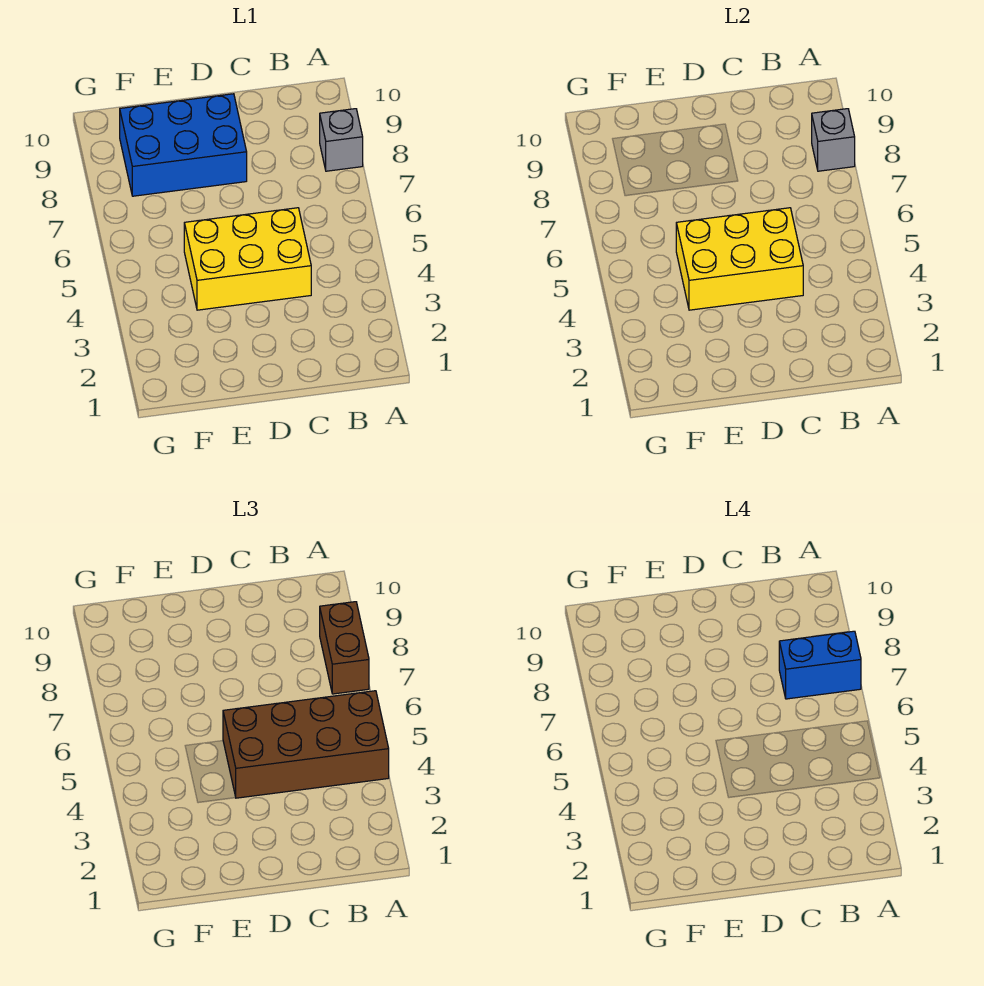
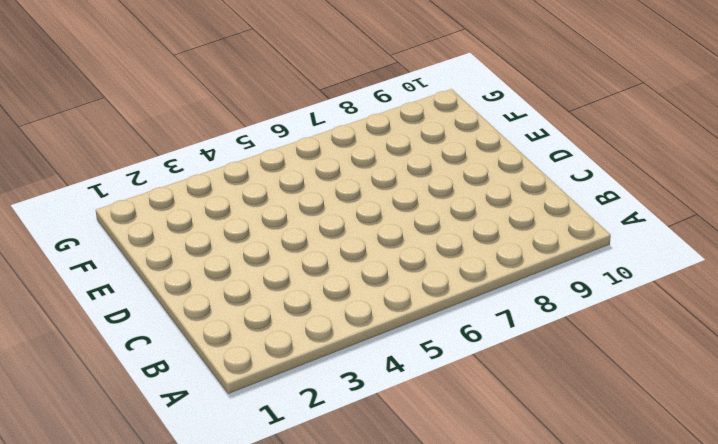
none -> grey 1x1 brick [320,109,363,171]
none -> yellow 2x3 brick [184,208,311,310]

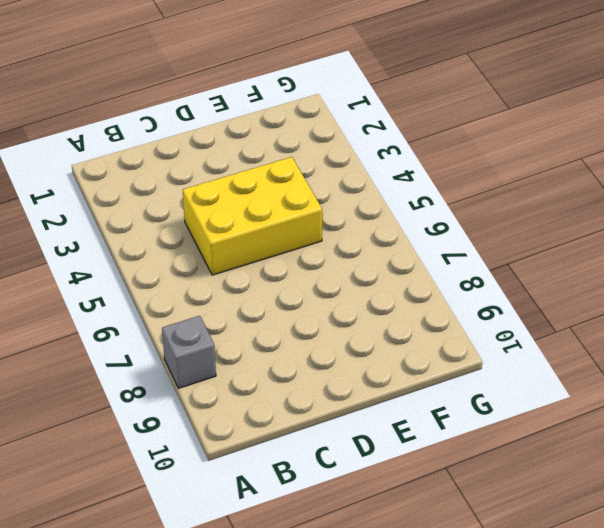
none -> blue 2x3 brick [120,94,247,196]
none -> grey 1x1 brick [812,109,855,171]

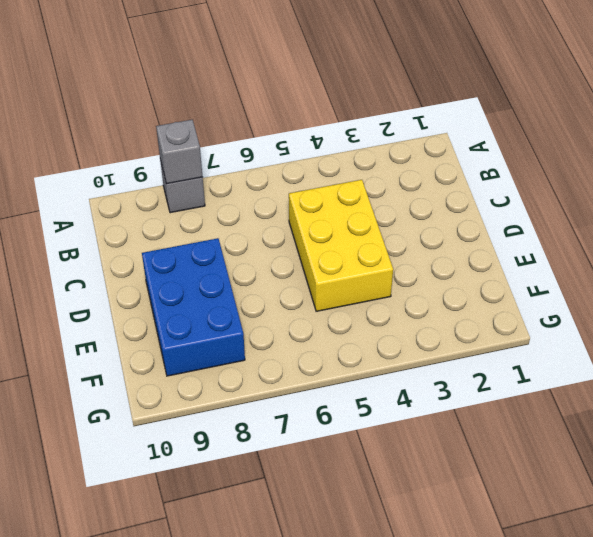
none -> yellow 2x3 brick [676,208,803,310]
none -> brown 2x4 brick [223,691,389,798]

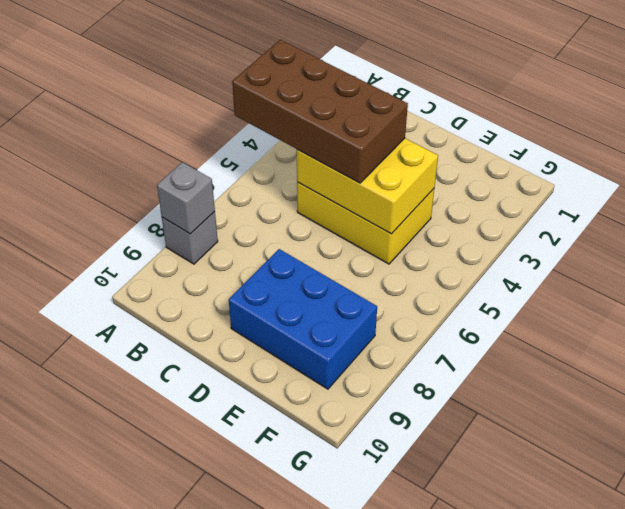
none -> brown 1x2 brick [320,602,369,694]
none -> blue 1x2 brick [779,631,861,699]

